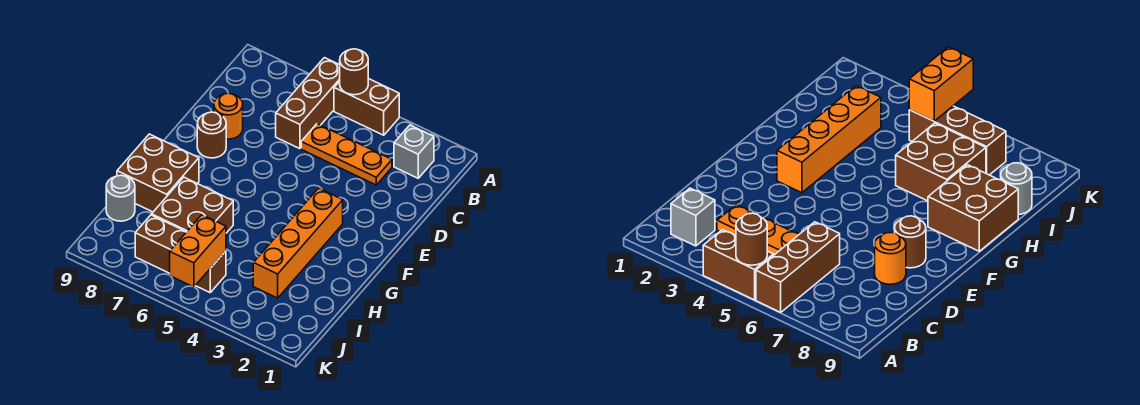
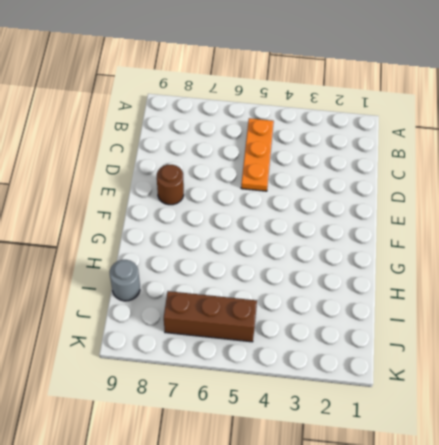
orange 1x3 plate [241,118,274,191] -> orange 1x3 plate turned to [301,124,392,185]
none -> brown 1x2 brick [334,79,399,135]
none -> brown 1x3 brick [276,58,340,149]
none -> grey 1x1 brick [394,125,434,178]

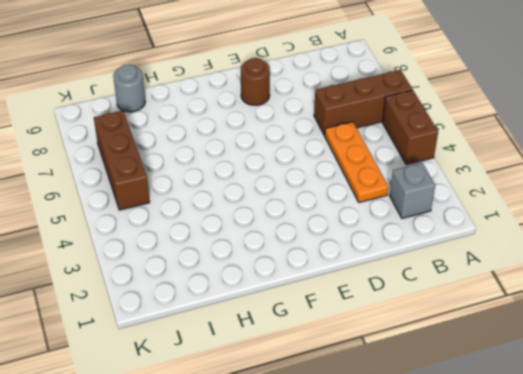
none -> orange 1x1 round brick [214,93,243,139]
none -> orange 1x4 brick [253,188,343,298]
none -> brown 2x2 brick [117,134,199,212]

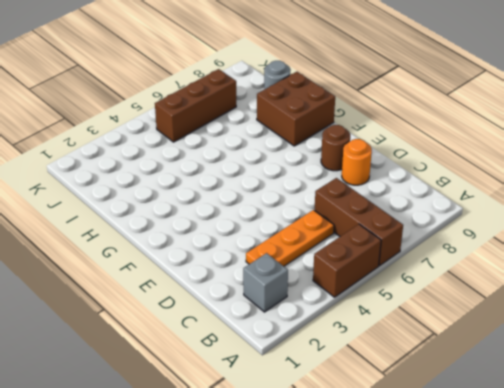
none -> orange 1x4 brick [253,188,343,298]
none -> brown 2x2 brick [152,177,233,233]
none -> brown 1x1 round brick [340,49,368,95]

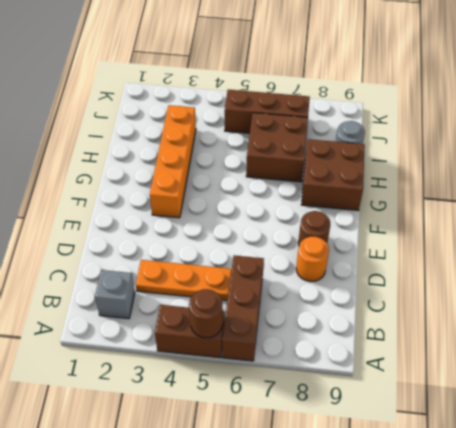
none -> orange 1x2 brick [170,215,226,287]

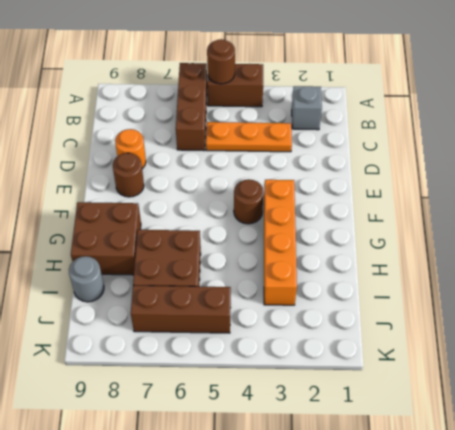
brown 1x1 round brick [234,179,264,224] -> none
none -> orange 1x2 brick [170,215,226,287]

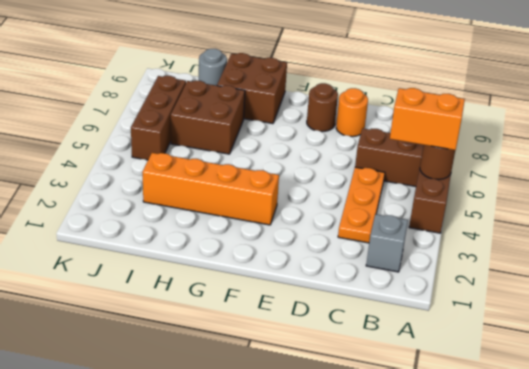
orange 1x2 brick [390,88,465,150] -> orange 1x2 brick moved to [170,215,226,287]

